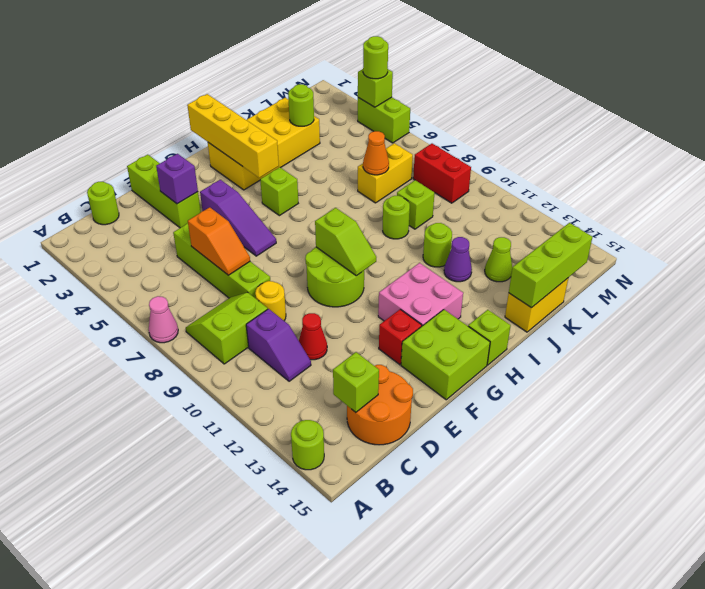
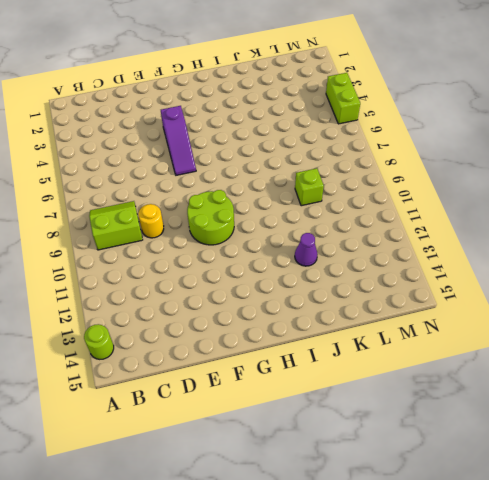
none -> pink 1x1 cone [149,296,178,343]
none -> lime 1x1 round brick [87,182,119,225]
none -> purple 1x2 slope [246,309,311,381]
none -> orange 2x2 round brick [347,365,413,445]

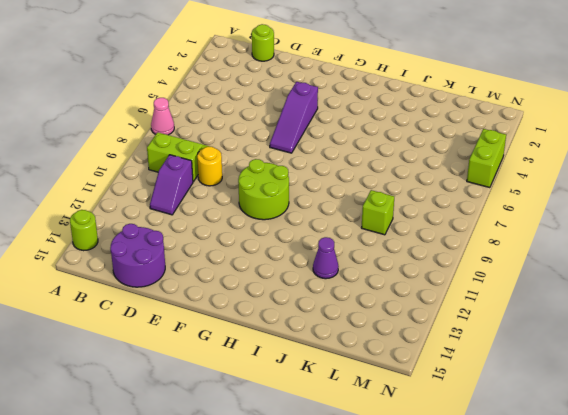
purple 2x2 round brick [110,224,165,287] -> orange 2x2 round brick [347,365,413,445]
none -> lime 1x4 brick [173,223,270,298]
none -> red 1x1 cone [299,313,327,360]
none -> lime 1x3 brick [127,155,201,228]
none -> red 1x1 brick [379,309,422,365]

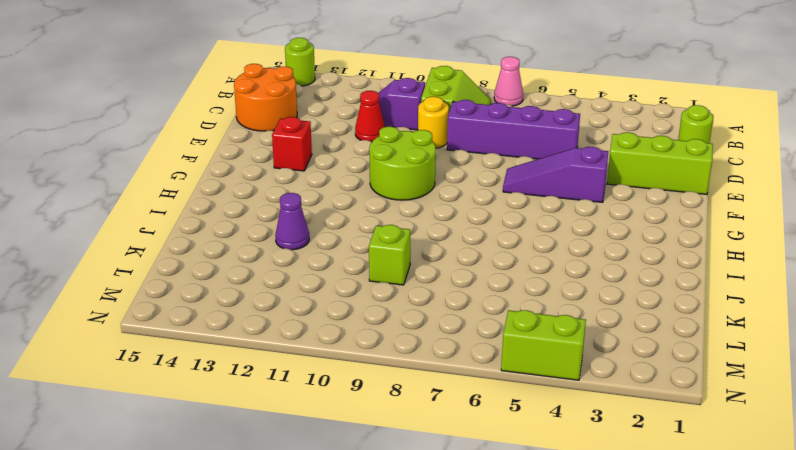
purple 1x4 brick [447,100,580,159] -> lime 1x4 brick [173,223,270,298]
none -> lime 2x2 brick [401,310,490,400]
none -> pink 2x2 brick [378,263,463,326]
none -> yellow 2x4 brick [208,98,320,190]
none -> lime 1x1 brick [260,167,298,216]

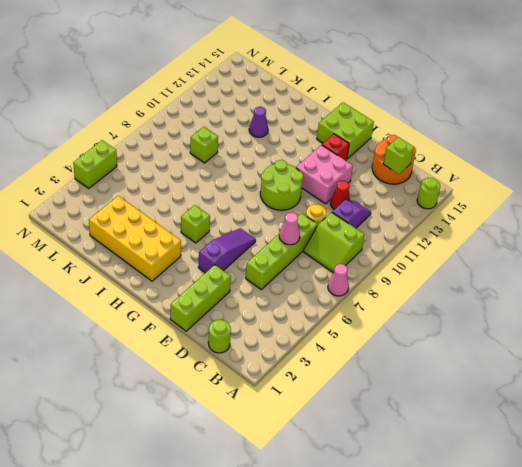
pink 1x1 cone [279,213,300,245] -> orange 1x2 slope [188,207,250,275]
pink 2x2 brick [296,145,353,204] -> pink 2x2 brick moved to [378,263,463,326]
none -> lime 1x1 brick [468,310,511,365]
none -> lime 1x1 round brick [383,196,410,239]
none -> lime 1x1 round brick [423,223,452,267]
none -> yellow 1x2 brick [505,278,568,332]

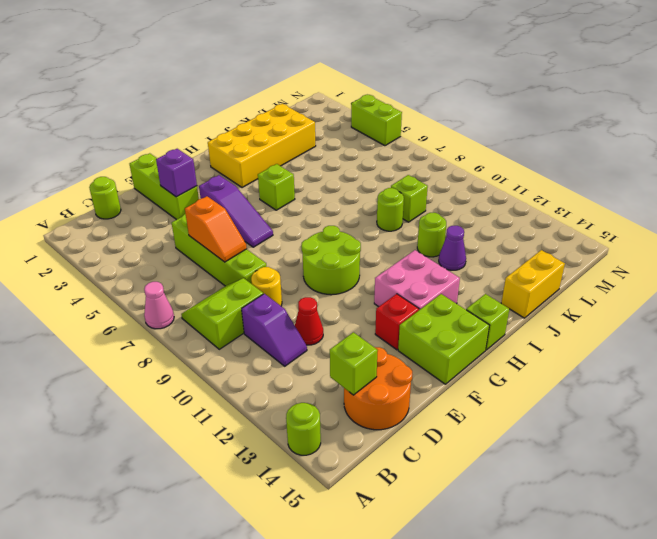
none -> yellow 1x2 brick [358,143,413,203]
none -> lime 1x1 cone [485,237,512,282]
none -> red 1x2 brick [413,144,471,203]
none -> lime 1x2 slope [315,208,376,276]

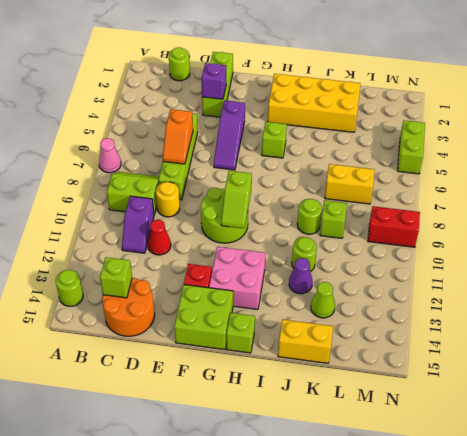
red 1x2 brick [368,206,420,247] -> red 1x2 brick turned to [413,144,471,203]
none -> yellow 1x4 brick [187,94,279,178]
none -> lime 1x3 brick [509,223,592,308]
none -> lime 1x1 round brick [288,84,314,126]
none -> orange 1x1 cone [363,131,389,175]

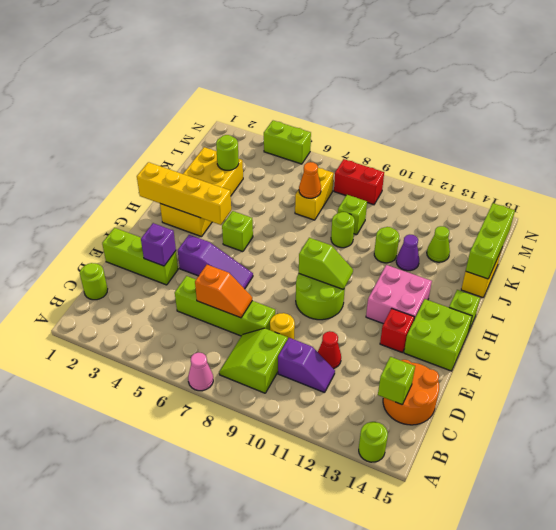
none -> lime 1x1 brick [358,69,393,107]
none -> lime 1x1 round brick [363,36,388,79]

